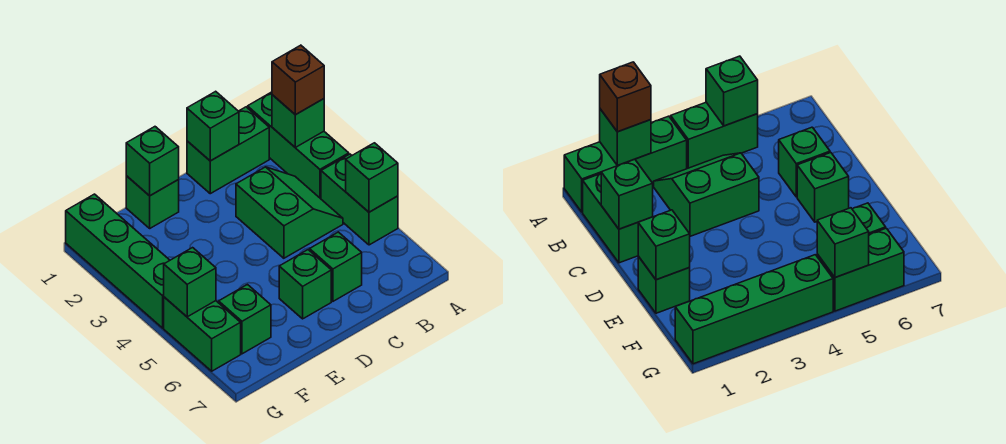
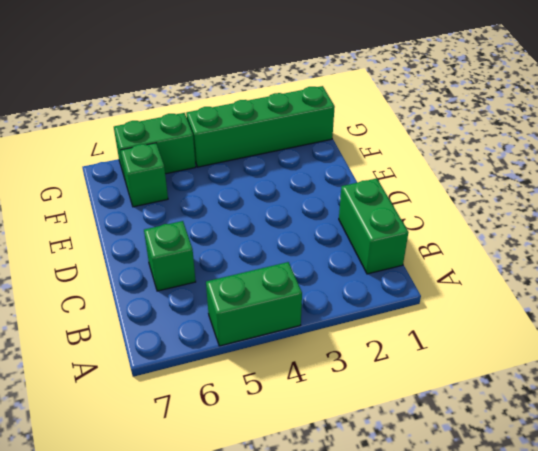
none -> green 1x3 brick [248,92,349,199]
none -> green 2x2 slope [236,167,343,258]
none -> green 1x1 brick [279,250,331,319]

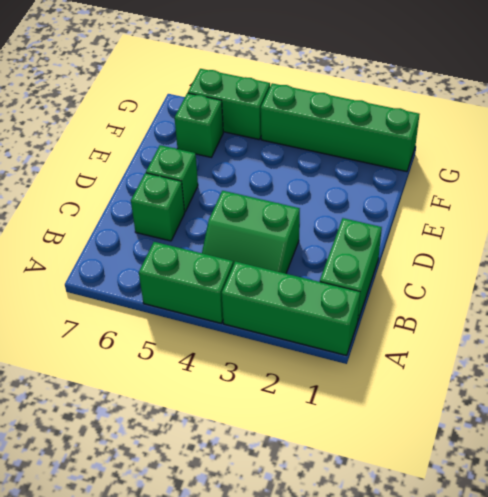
none -> green 1x1 brick [126,176,179,228]
none -> green 1x1 brick [272,95,324,147]
none -> green 1x1 brick [346,143,398,212]

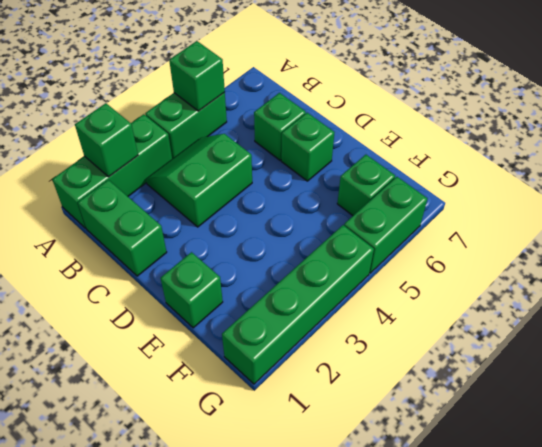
none -> green 1x1 brick [187,91,239,161]
none -> green 1x1 brick [126,127,179,196]
none -> green 1x1 brick [164,248,216,317]

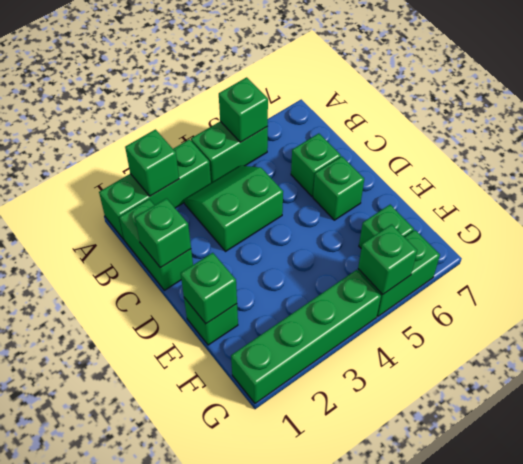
none -> brown 1x1 brick [272,45,324,115]

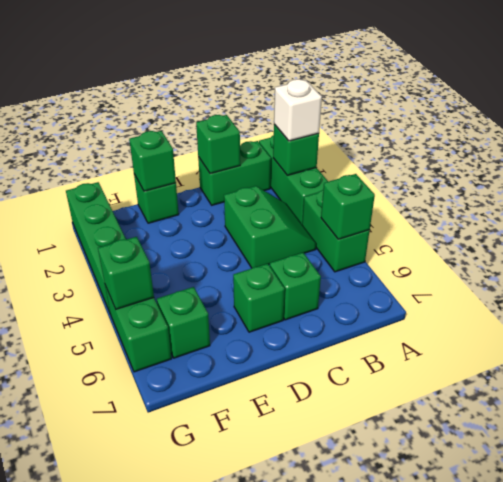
white 1x1 brick [274,79,322,141] -> brown 1x1 brick [272,45,324,115]

